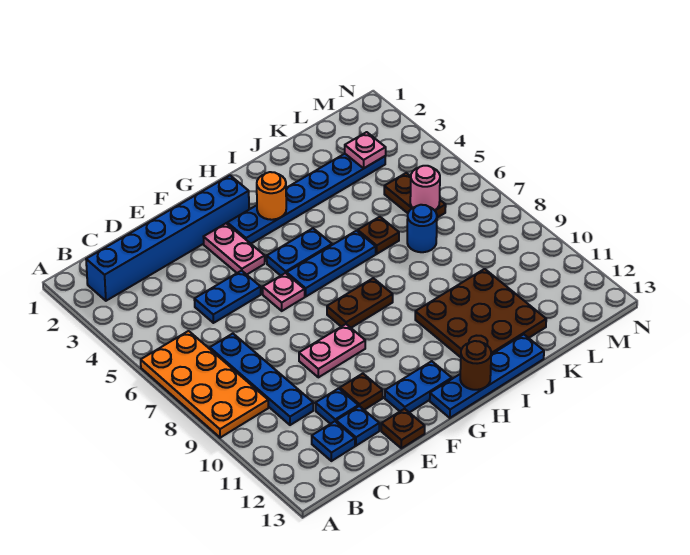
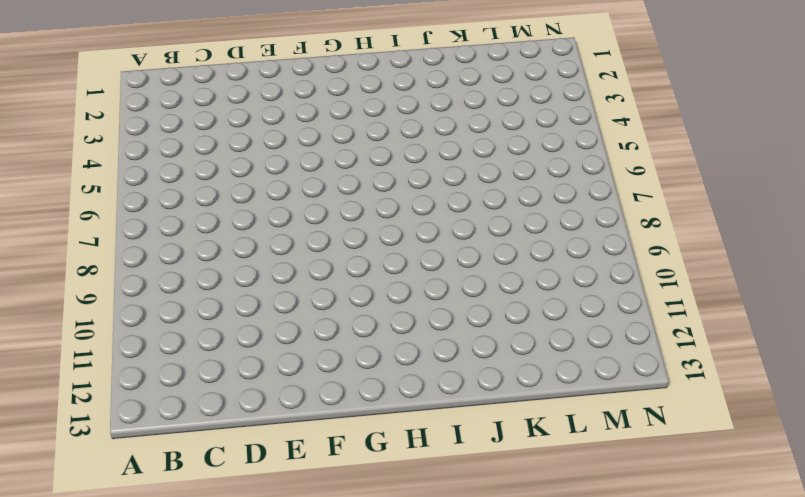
none -> orange 2x4 plate [141,331,268,438]
none -> blue 1x6 brick [86,176,249,301]
none -> blue 1x4 plate [210,334,313,425]

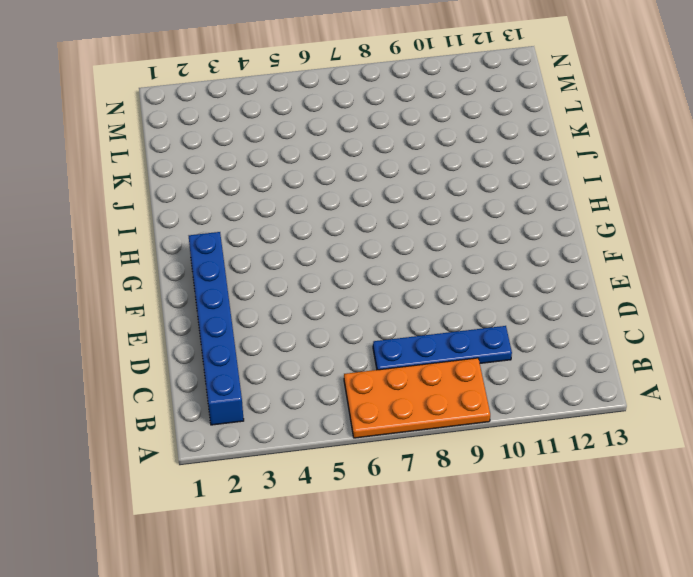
none -> blue 1x1 plate [312,421,355,461]
none -> blue 1x2 plate [194,271,261,323]
none -> blue 1x1 plate [316,388,358,424]

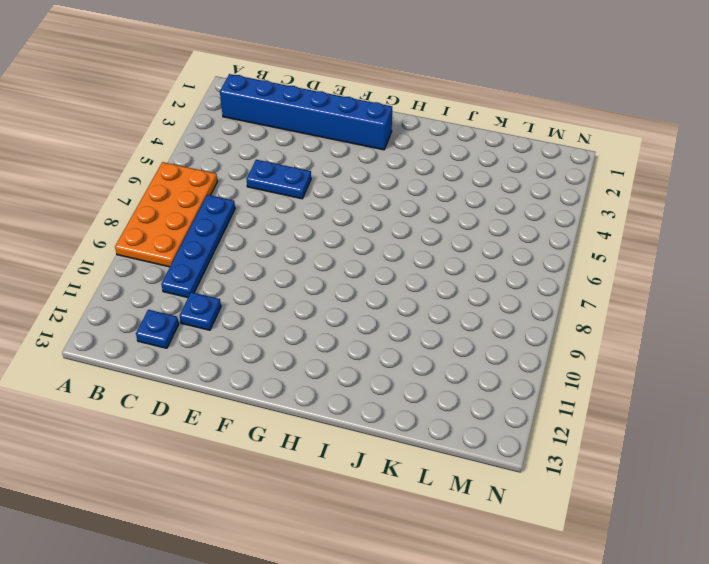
none -> blue 1x1 plate [336,406,379,446]
none -> pink 1x2 plate [299,324,365,377]
none -> brown 1x1 plate [340,374,383,410]

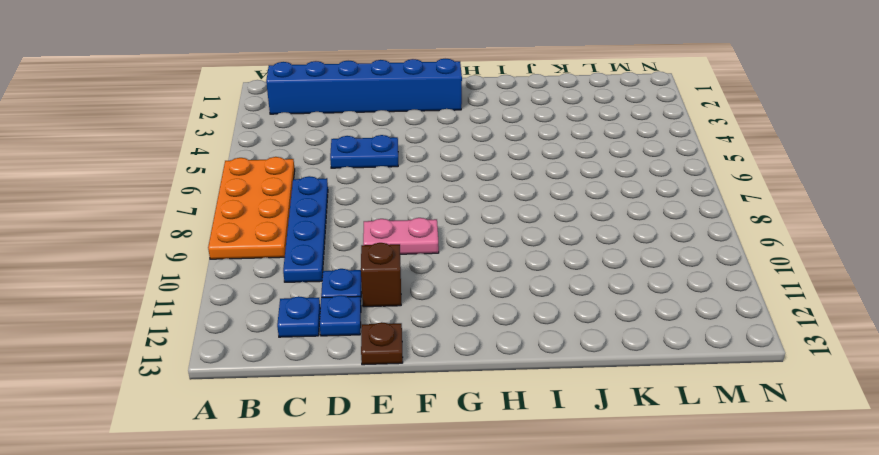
brown 1x1 brick [361,243,401,307] -> brown 1x1 plate [340,374,383,410]
none -> pink 1x2 plate [204,223,265,275]
none -> pink 1x1 plate [263,273,305,311]
none -> blue 1x2 plate [385,361,452,413]

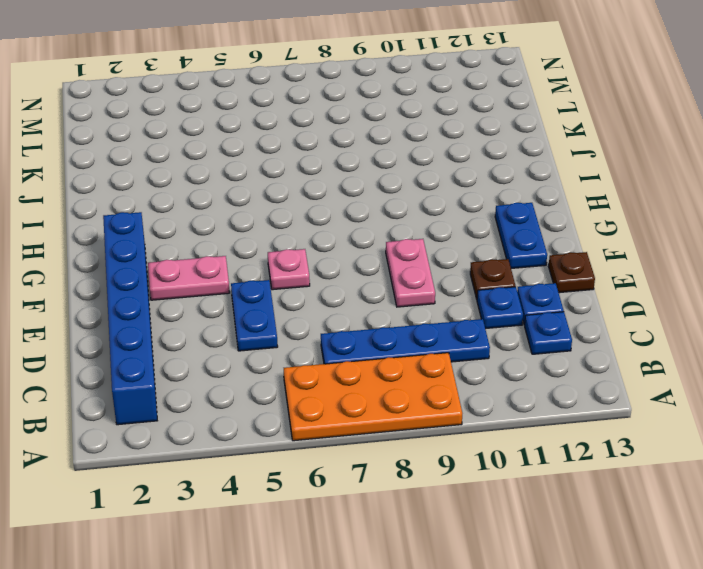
none -> blue 1x6 plate [227,154,385,244]
none -> blue 1x2 plate [267,228,332,276]
none -> blue 1x3 plate [287,231,376,296]

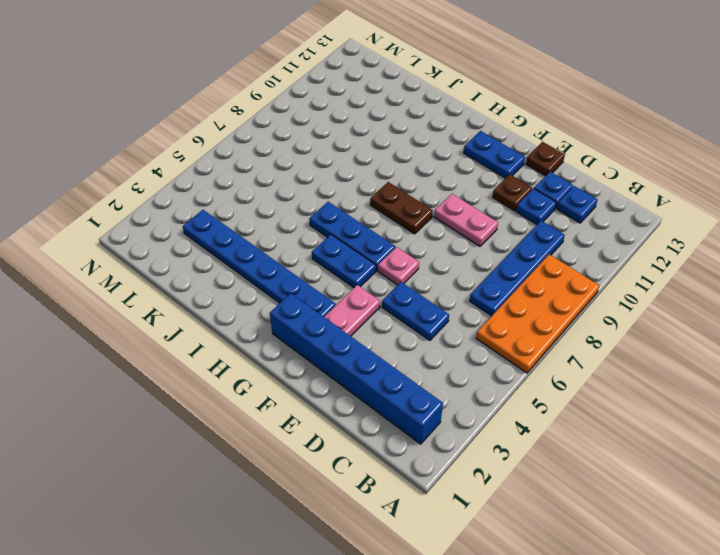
none -> blue 1x4 plate [430,334,544,418]
none -> brown 3x3 plate [415,269,546,357]
none -> brown 1x1 plate [358,217,399,254]

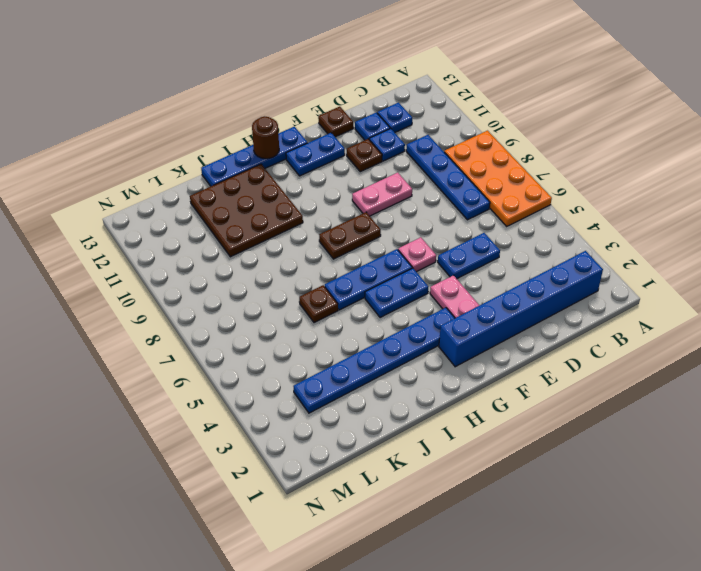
none -> blue 1x1 round brick [407,205,437,252]
none -> brown 1x2 plate [384,173,446,218]
none -> orange 1x1 round brick [257,172,286,220]

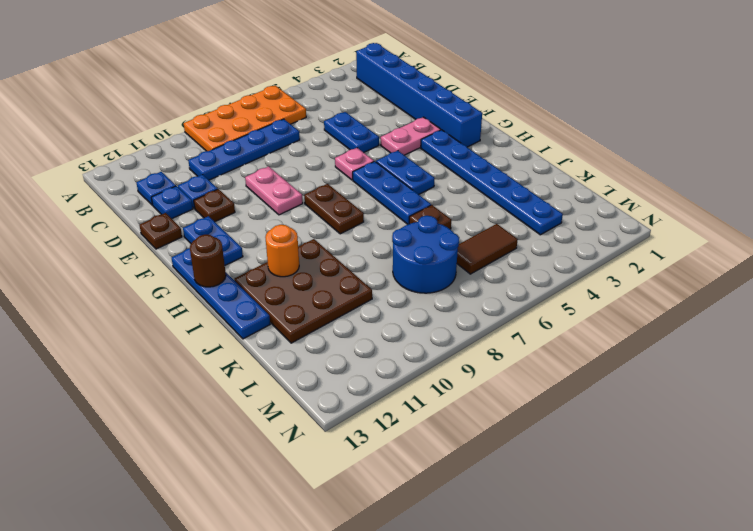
orange 1x1 round brick [265,225,299,277] -> orange 1x1 round brick moved to [257,172,286,220]
blue 2x2 round brick [392,216,459,293] -> blue 1x1 round brick [407,205,437,252]
brown 1x2 tile [457,224,518,274] -> brown 1x2 plate [384,173,446,218]
none -> pink 1x1 plate [345,132,386,168]
none -> pink 1x1 round brick [410,166,440,210]

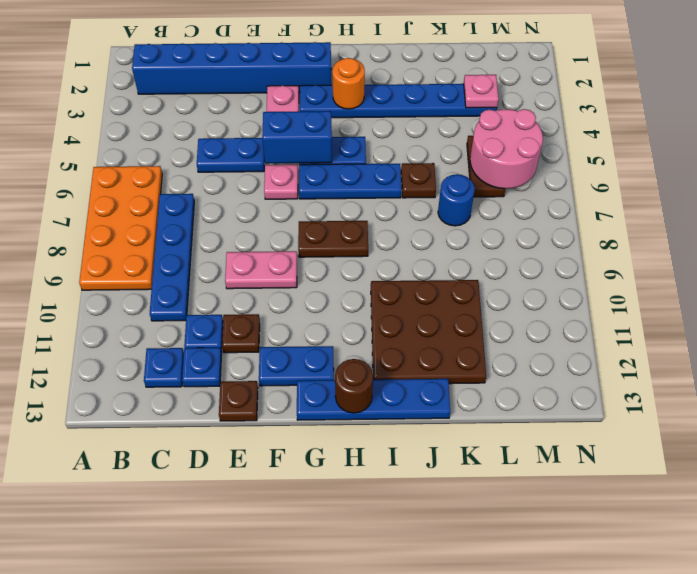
blue 1x2 brick [262,111,332,163] -> none
pink 2x2 round brick [470,109,543,189] -> pink 1x1 round brick [410,166,440,210]

